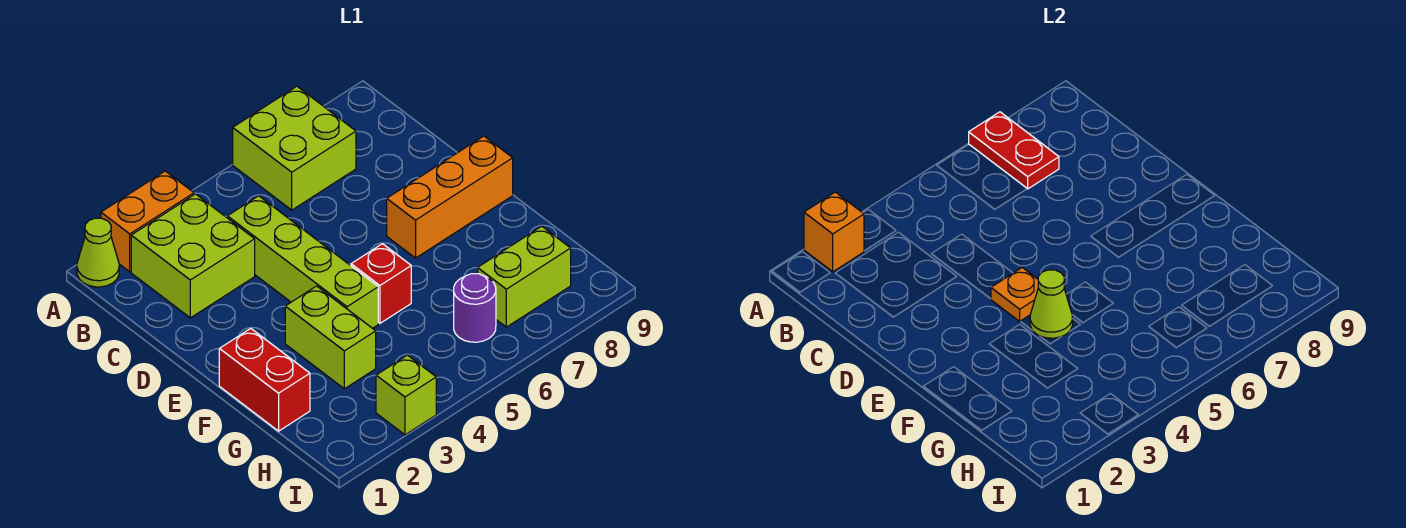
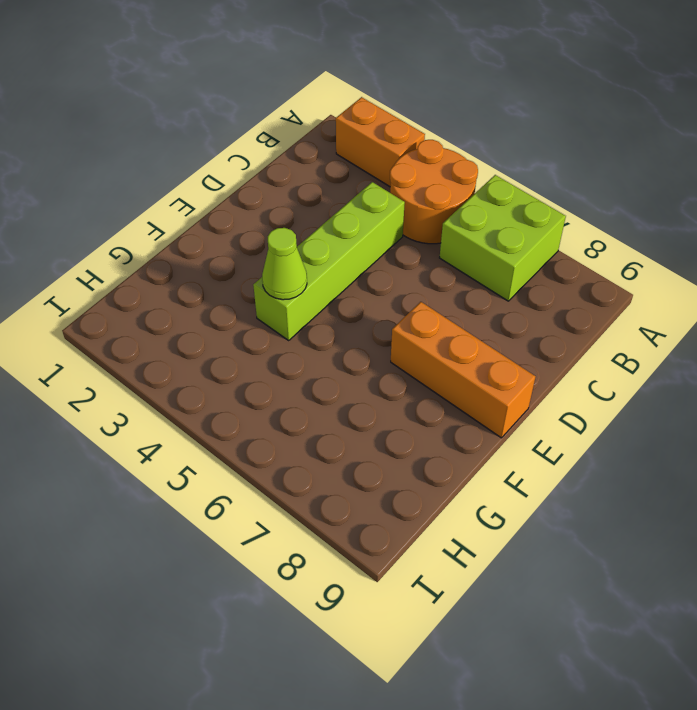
orange 2x2 round brick [390,140,478,244] -> none
none -> lime 1x1 cone [77,218,119,287]
none -> lime 2x2 brick [131,194,255,318]
none -> red 1x2 brick [219,328,310,431]

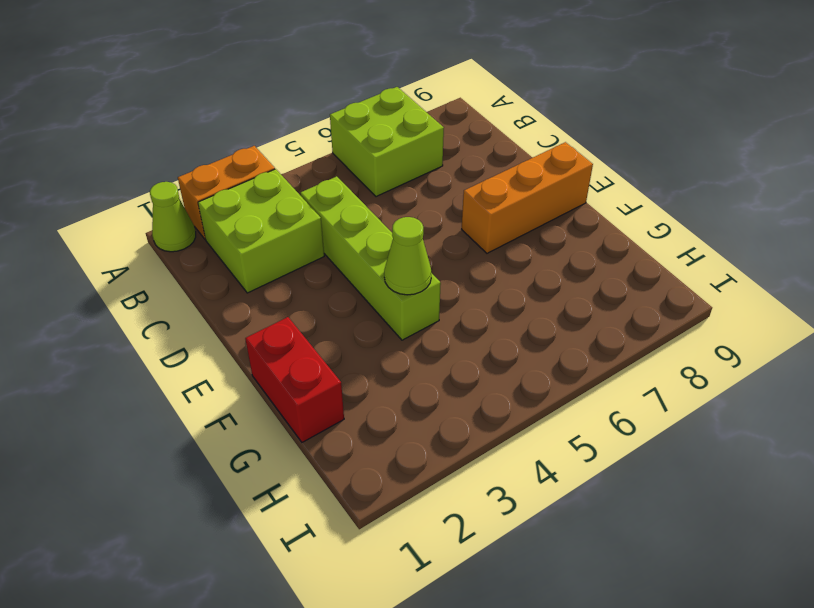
none -> lime 1x2 brick [285,286,376,389]
none -> red 1x1 brick [351,244,411,323]
none -> purple 1x1 round brick [454,274,496,342]

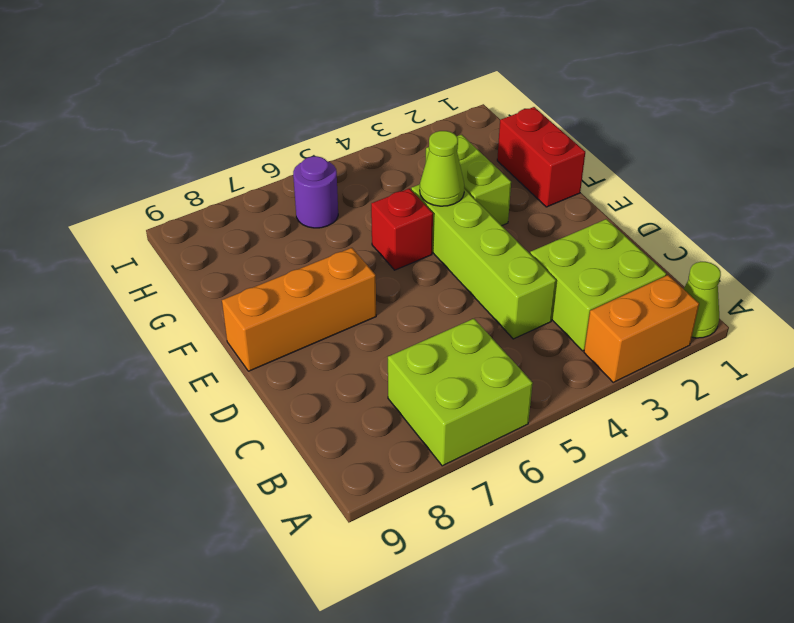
none -> lime 1x2 brick [478,226,571,327]
none -> lime 1x1 brick [376,355,436,435]
none -> orange 1x1 brick [804,192,864,272]

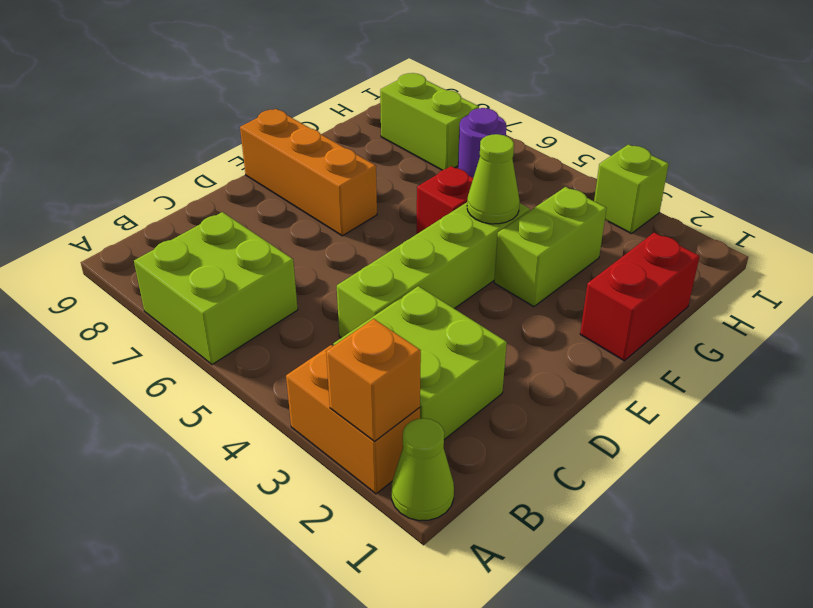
none -> red 1x2 plate [969,112,1059,189]
none -> orange 1x1 plate [991,267,1038,321]

